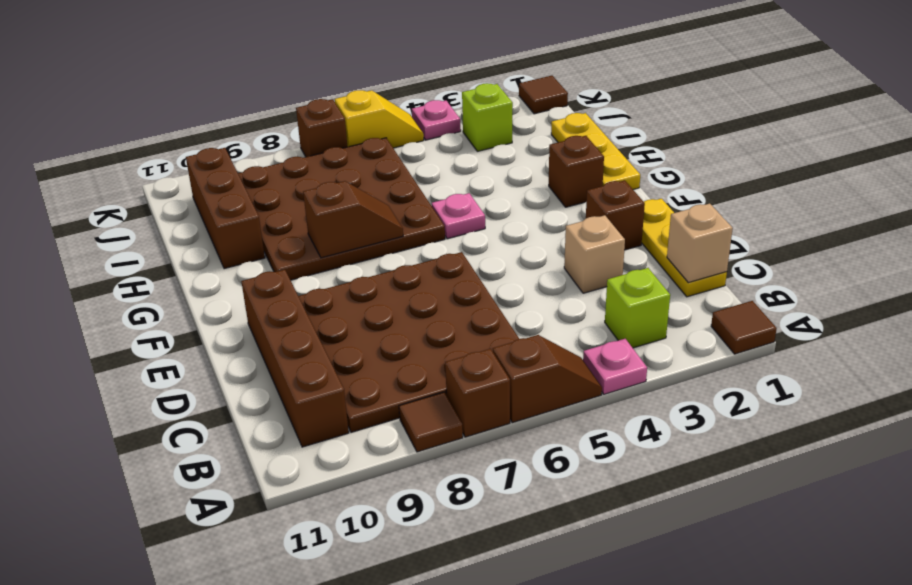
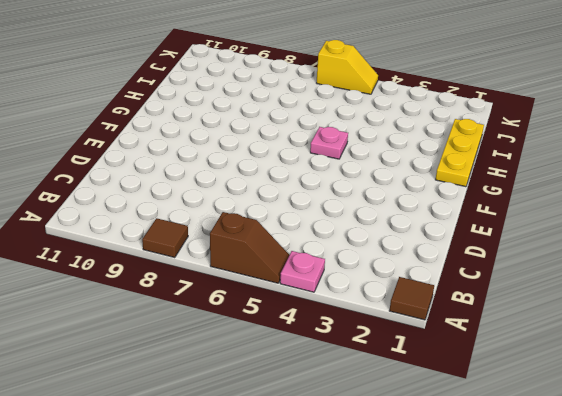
none -> brown 1x1 brick [445,349,510,437]
none -> lime 1x1 brick [605,268,670,348]
none -> brown 4x4 plate [298,252,519,432]

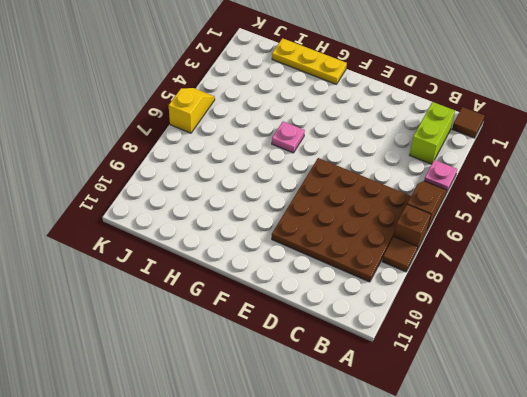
lime 1x2 brick [410,102,455,164] -> lime 1x1 brick [605,268,670,348]
none -> brown 1x4 brick [241,270,349,447]
none -> yellow 1x3 plate [642,199,727,297]
none -> tan 1x1 brick [564,215,625,293]

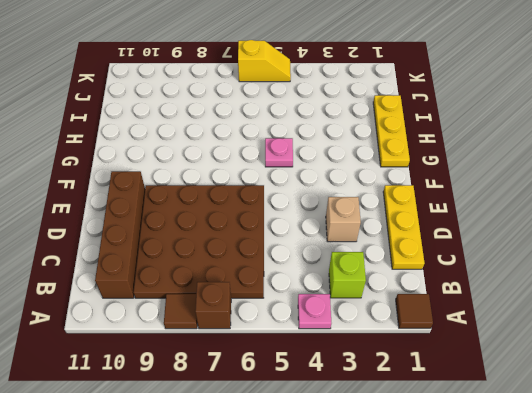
none -> brown 1x2 slope [493,335,602,423]
none -> brown 1x1 brick [586,180,645,250]
none -> brown 1x1 brick [549,136,604,207]

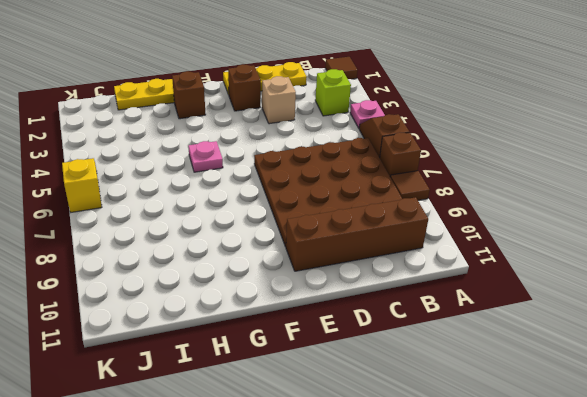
none -> brown 4x4 plate [238,138,445,280]
none -> brown 1x3 brick [186,148,265,269]
none -> lime 1x1 brick [462,83,513,151]

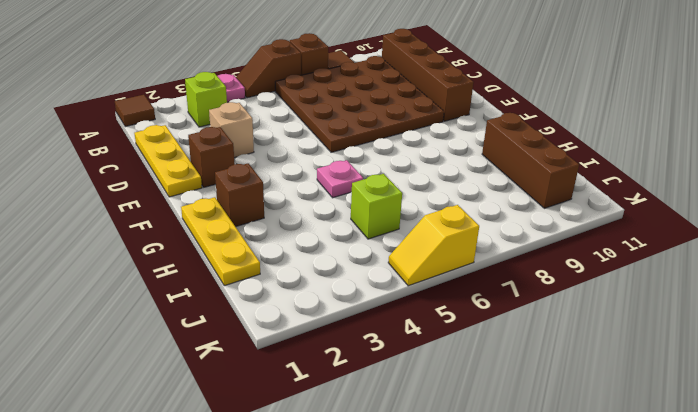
lime 1x1 brick [351,174,402,239] -> lime 1x1 brick moved to [462,83,513,151]
none -> brown 4x4 plate [238,138,445,280]
none -> brown 1x1 tile [519,76,568,114]
none -> pink 1x1 plate [412,100,461,140]

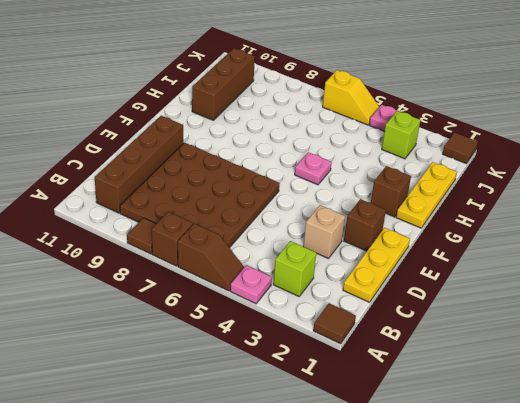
none -> brown 4x4 plate [238,138,445,280]
none -> brown 1x1 brick [296,99,347,157]
none -> tan 1x1 brick [667,203,733,283]

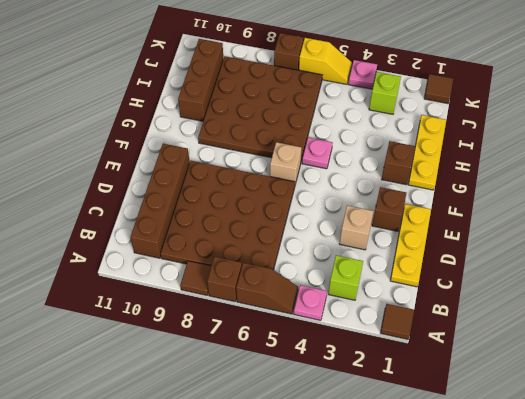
tan 1x1 brick [270,142,302,184] -> tan 1x1 brick moved to [667,203,733,283]
none -> brown 1x2 slope [303,181,403,258]

